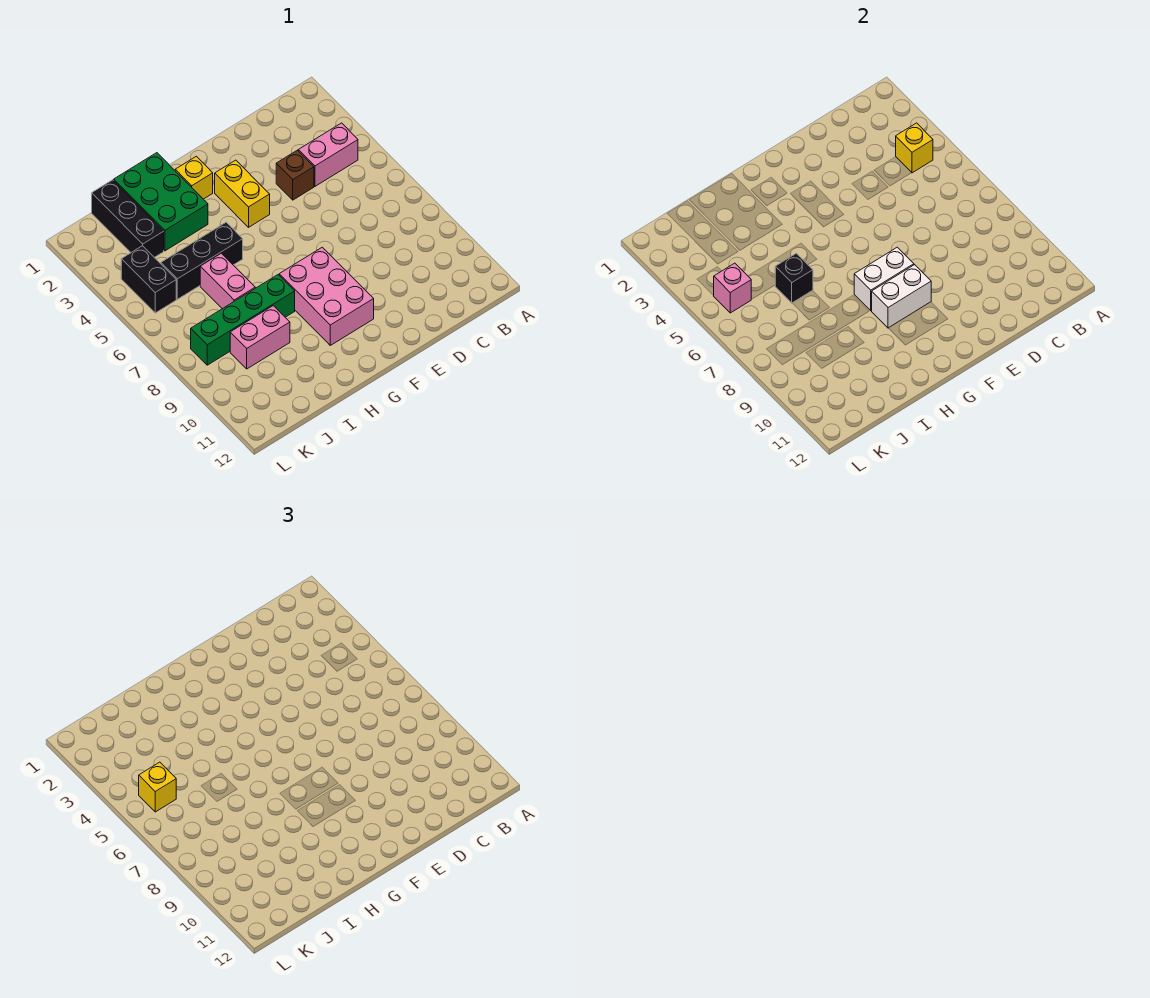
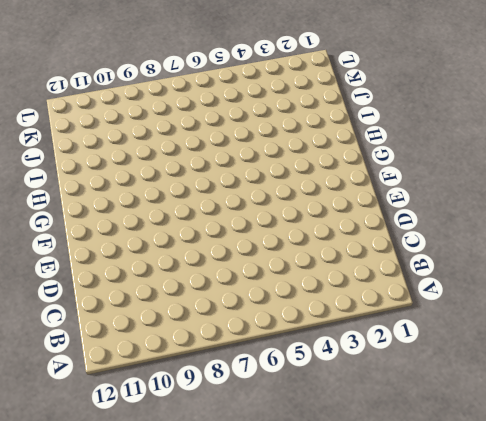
none -> pink 1x2 brick [298,123,358,186]
none -> brown 1x1 brick [276,150,314,200]
none -> yellow 1x2 brick [215,160,270,227]

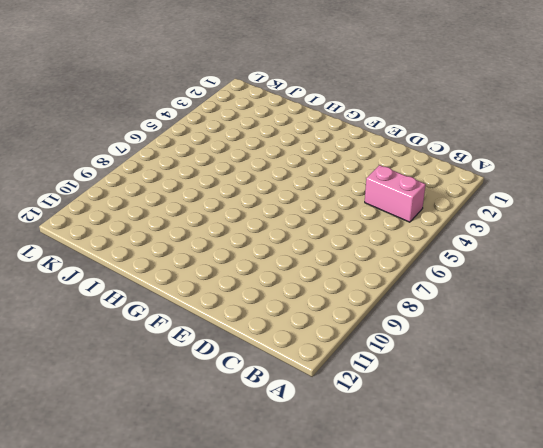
none -> brown 1x1 brick [276,150,314,200]
none -> yellow 1x2 brick [215,160,270,227]
none -> pink 2x3 brick [279,247,374,345]

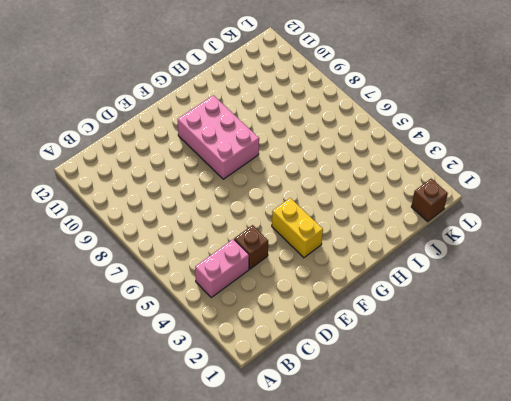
brown 1x1 brick [411,179,448,221] -> none
none -> yellow 1x1 brick [175,156,213,199]
none -> green 2x3 brick [114,153,208,251]
none -> black 1x3 brick [161,222,243,299]

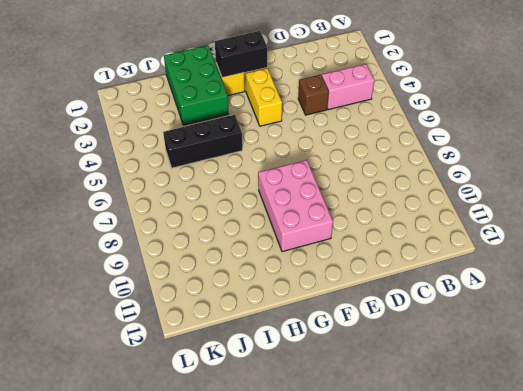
black 1x2 brick [215,31,267,78] -> black 1x2 brick turned to [121,246,176,313]
none -> green 1x4 brick [191,275,295,365]
none -> pink 1x2 brick [200,253,255,309]
none -> pink 1x2 brick [230,306,290,369]

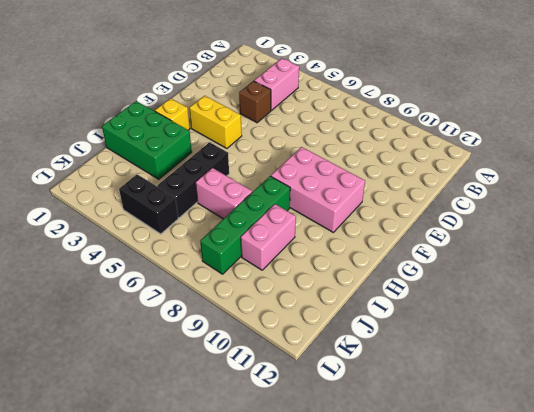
none -> black 1x3 brick [92,180,164,257]
none -> yellow 1x1 brick [896,123,933,173]
none -> white 1x2 brick [854,247,914,311]

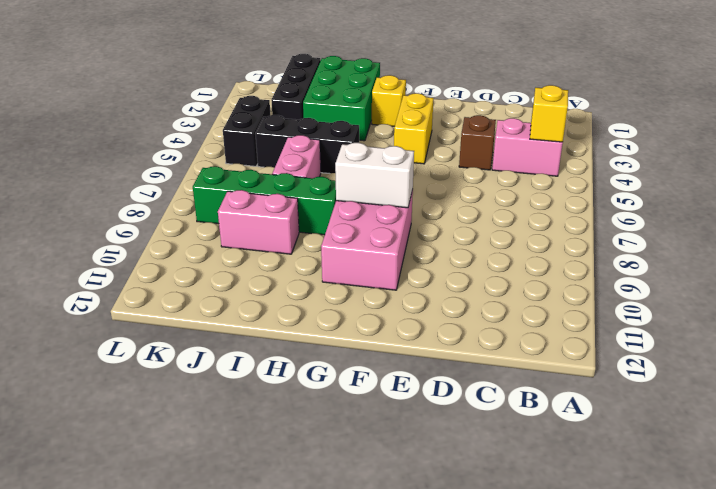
none -> white 1x2 brick [872,265,931,328]
none -> black 1x1 brick [775,253,813,303]
none -> pink 1x1 brick [714,263,751,313]

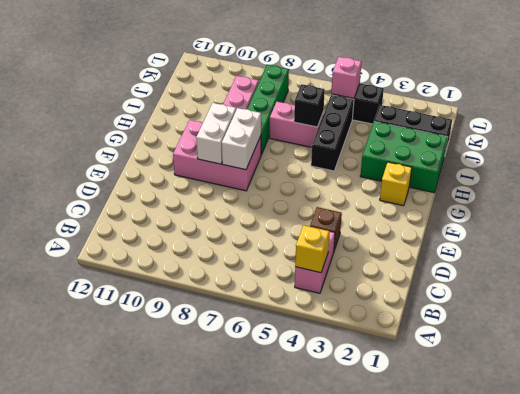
none -> yellow 1x2 brick [215,160,270,227]
none -> yellow 1x1 brick [139,762,176,812]

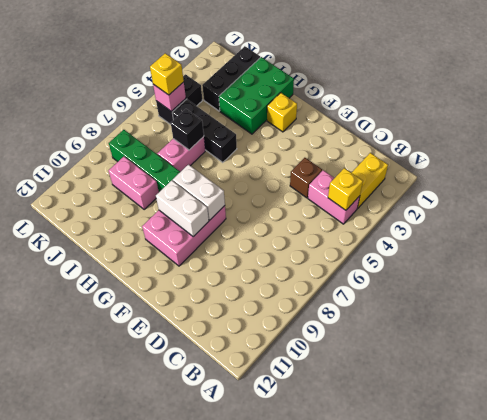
yellow 1x2 brick [352,153,388,209] -> yellow 1x2 brick moved to [215,160,270,227]

